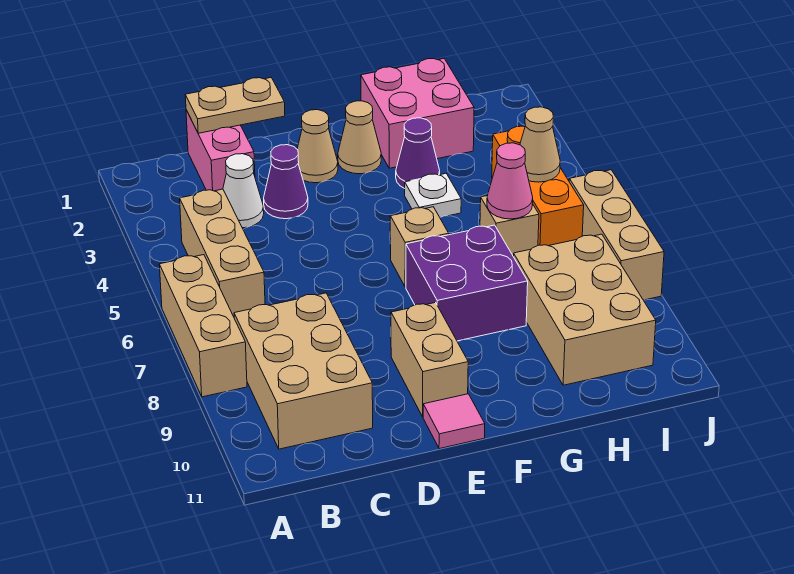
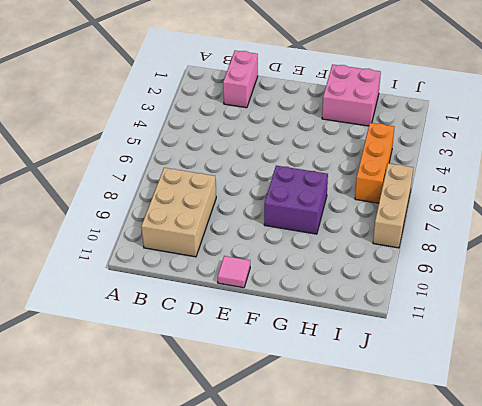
none -> tan 1x3 brick [159,255,247,397]
none -> tan 1x3 brick [180,189,265,317]
none -> white 1x1 cone [223,154,264,228]

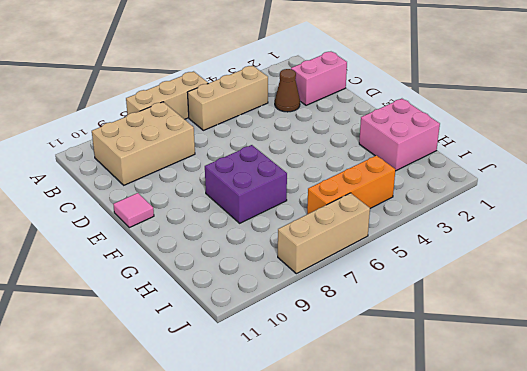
brown 1x1 cone [275,69,300,112] -> white 1x1 cone [223,154,264,228]
none -> purple 1x1 cone [264,145,308,219]
none -> tan 1x1 cone [297,110,338,183]
none -> tan 1x2 brick [391,303,468,417]

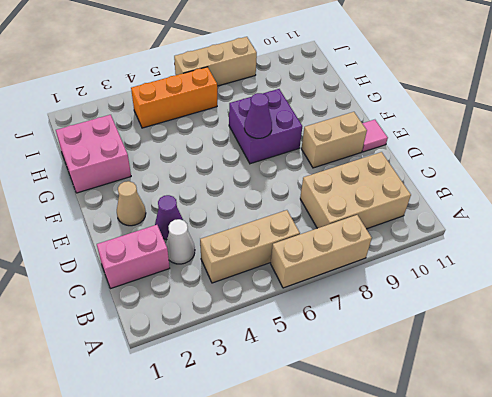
purple 1x1 cone [244,93,272,138] -> purple 1x1 cone moved to [396,118,440,189]
none -> tan 1x1 cone [338,101,381,174]
none -> tan 1x1 brick [390,207,449,287]
none -> white 1x1 plate [405,173,461,217]

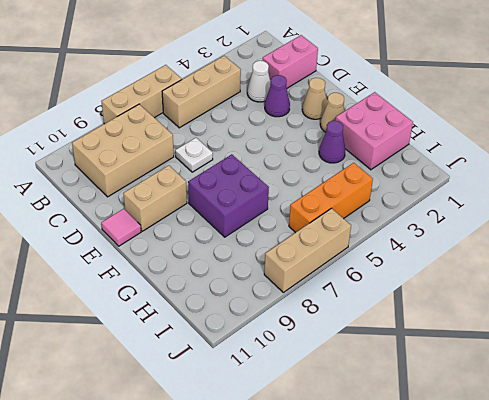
white 1x1 plate [175,138,213,172] -> white 1x1 plate moved to [405,173,461,217]
none -> tan 1x1 brick [390,207,449,287]
none -> tan 1x1 brick [480,195,539,257]
none -> tan 2x3 brick [514,234,656,385]

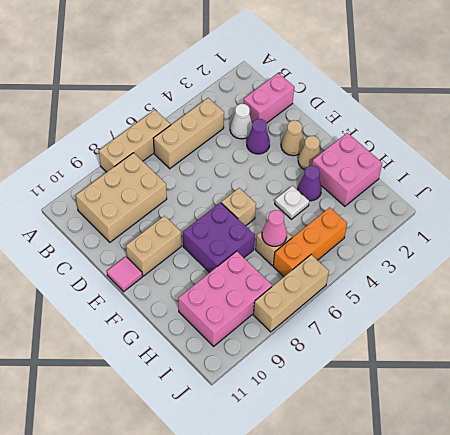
pink 2x3 brick [178,251,272,346] -> tan 2x3 brick [514,234,656,385]
none -> tan 1x2 plate [185,78,285,133]
none -> tan 1x1 cone [520,107,560,182]

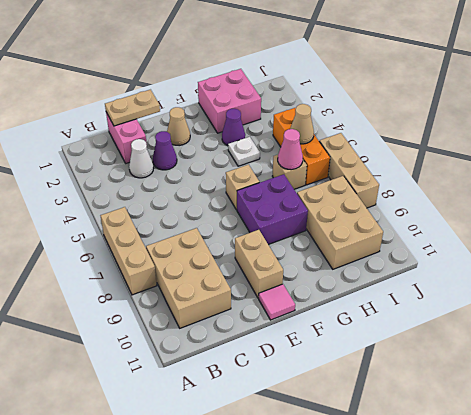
none -> tan 1x3 brick [180,189,265,317]
none -> tan 1x1 cone [338,101,381,174]

